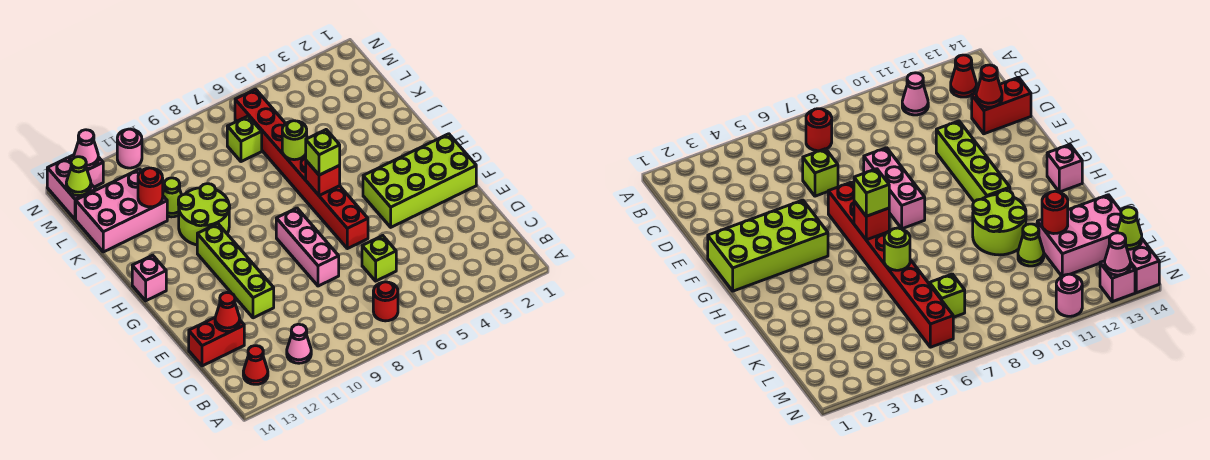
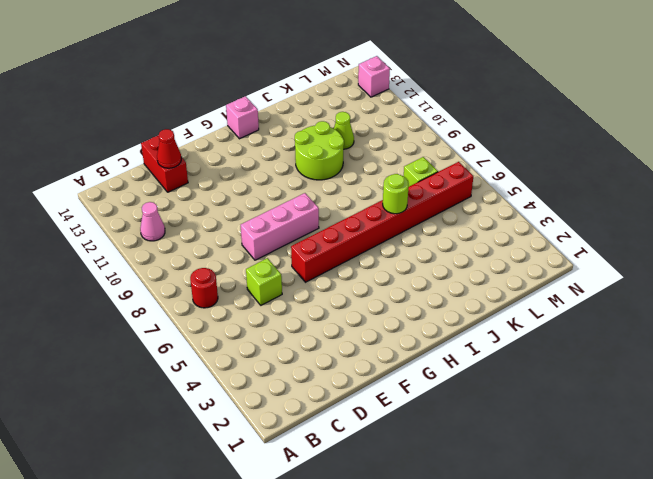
none -> red 1x1 cone [243,345,268,384]
none -> lime 1x4 brick [197,224,274,318]
none -> lime 2x4 brick [363,134,476,227]

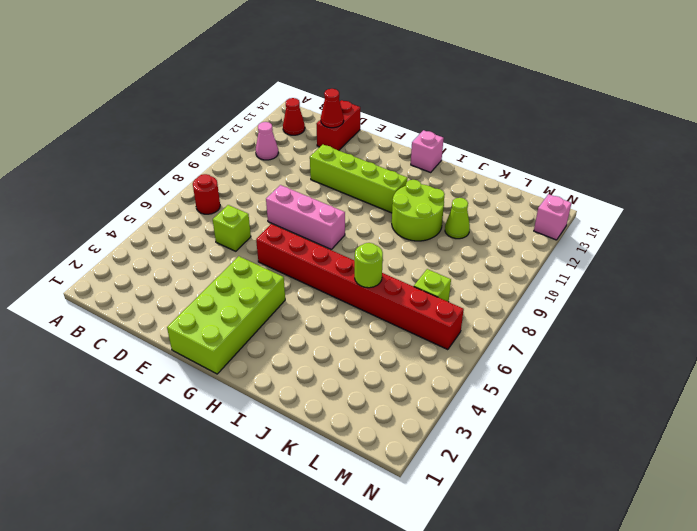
none -> pink 2x3 brick [76,169,167,252]
none -> pink 1x2 brick [47,158,96,219]
none -> pink 1x1 round brick [117,129,142,168]

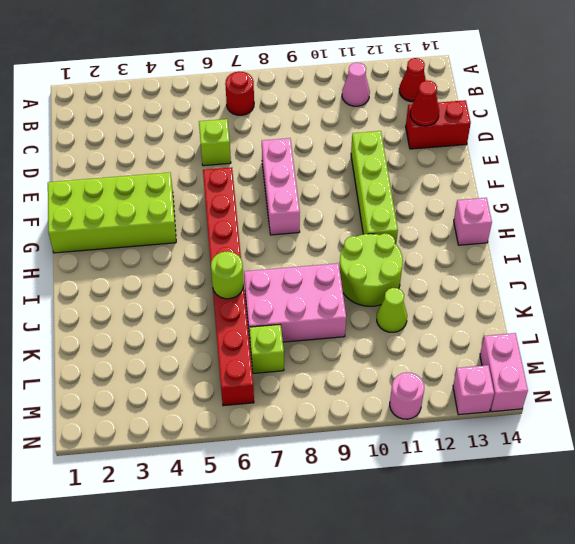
pink 2x3 brick [244,263,346,342] -> pink 2x3 brick moved to [76,169,167,252]
none -> red 1x1 brick [306,161,340,196]
none -> red 1x1 round brick [138,168,163,207]
none -> lime 1x1 cone [66,157,91,196]

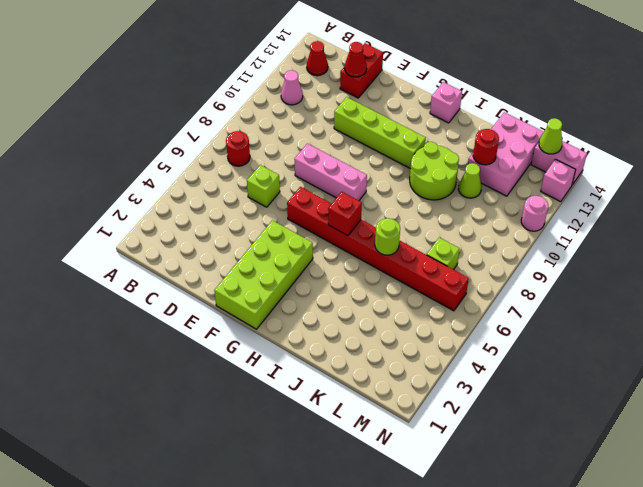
none -> pink 1x1 cone [74,130,98,169]
none -> lime 1x1 brick [306,130,340,175]

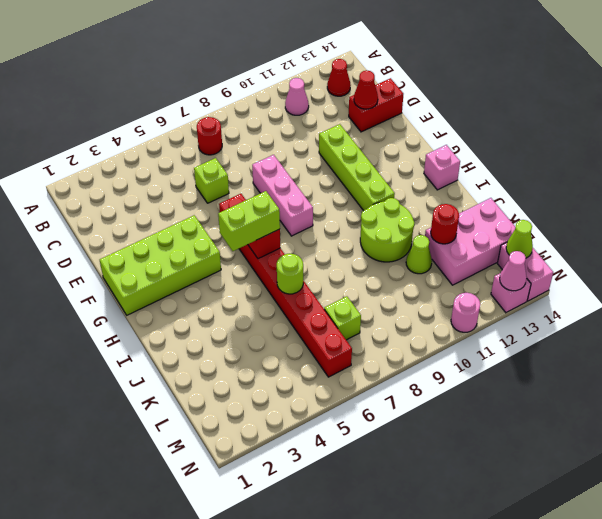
lime 1x2 brick [218,191,280,251] -> lime 1x1 brick [306,130,340,175]

